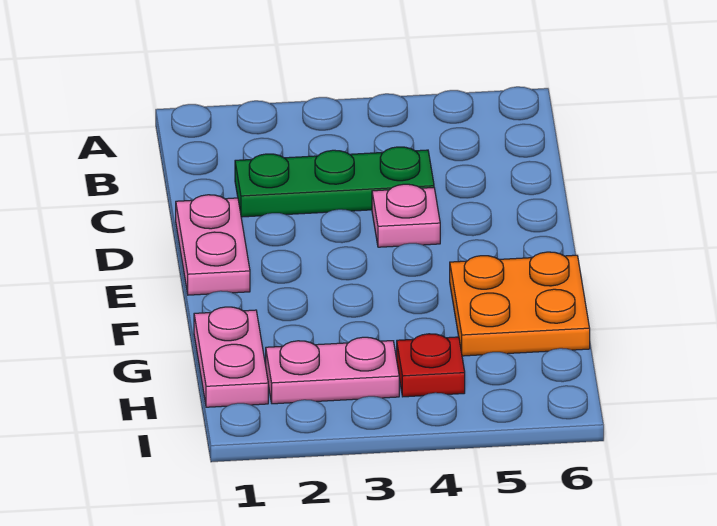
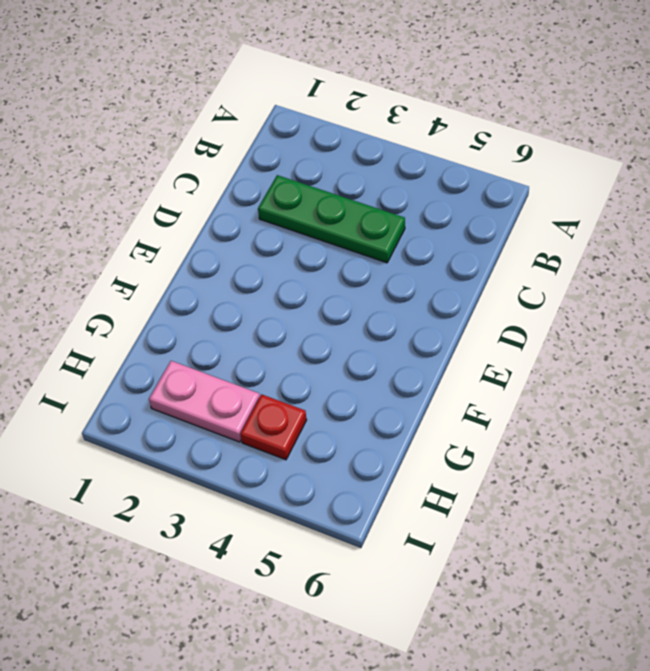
none -> pink 1x2 plate [176,195,250,295]
none -> pink 1x1 plate [372,184,440,247]

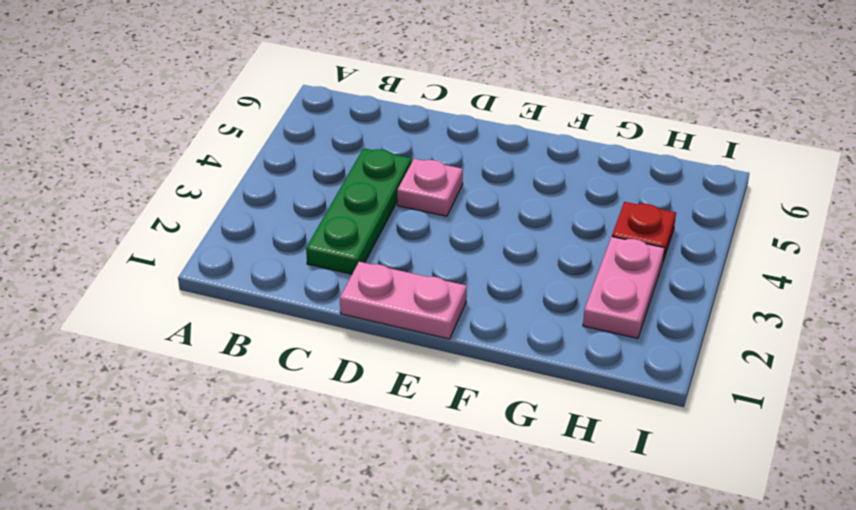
none -> orange 2x2 plate [450,252,590,356]
none -> pink 1x2 plate [194,307,268,407]

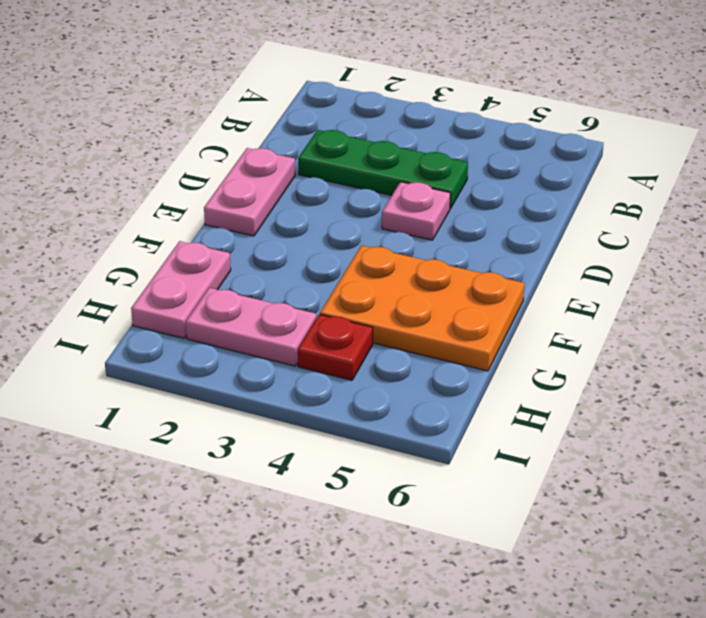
orange 2x3 plate [320,245,524,371] -> orange 2x2 plate [450,252,590,356]

